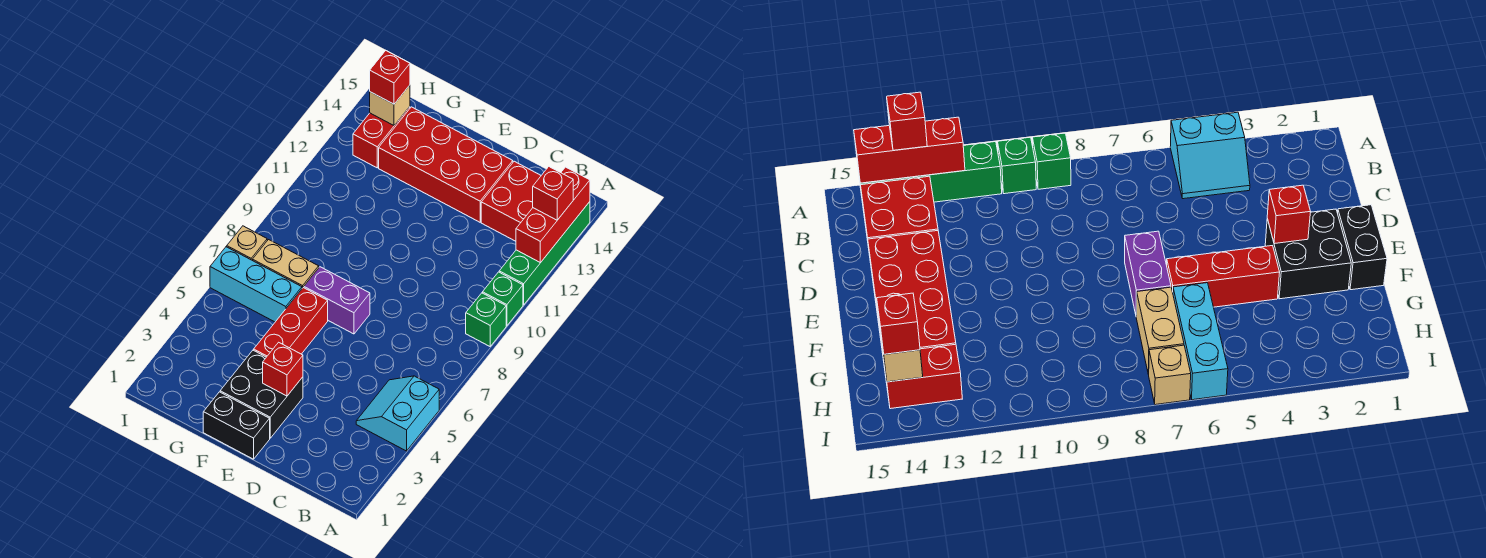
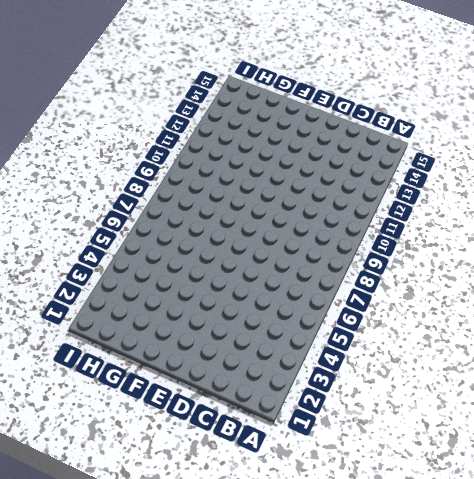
none -> cyan 2x2 slope [356,376,439,451]
none -> green 1x1 brick [466,293,506,346]
none -> green 1x1 brick [483,272,523,326]

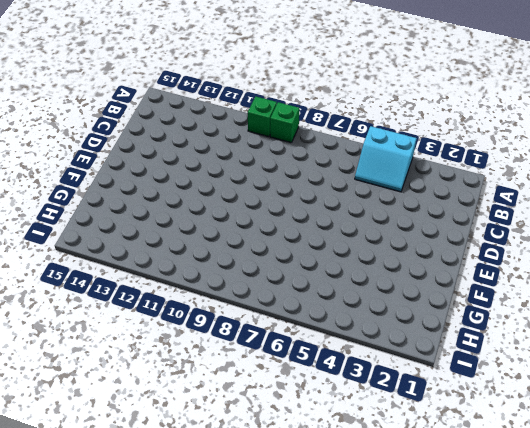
none -> green 1x4 brick [499,202,590,305]
none -> red 2x2 brick [481,161,541,241]
none -> red 2x4 brick [379,107,513,222]

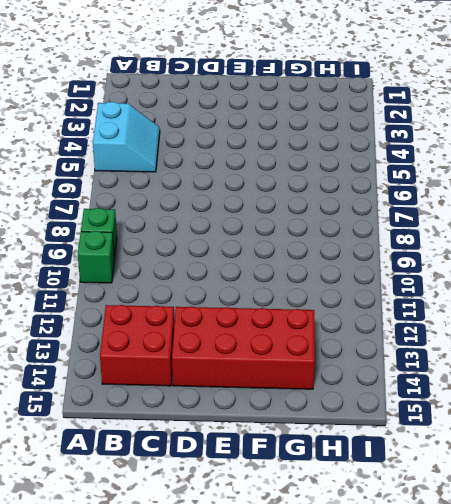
none -> green 1x4 brick [499,202,590,305]
none -> black 1x2 brick [203,392,270,459]
none -> black 2x2 brick [220,350,303,438]

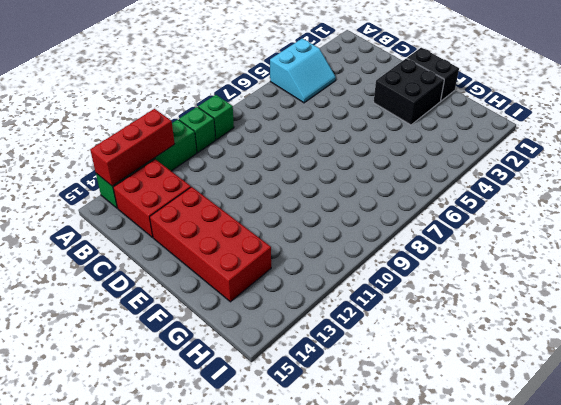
none -> purple 1x2 brick [304,267,370,334]
none -> red 1x3 brick [254,288,328,357]
none -> cyan 1x3 brick [210,247,302,322]

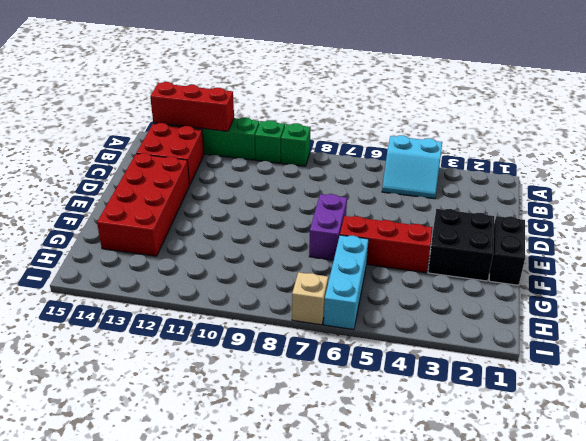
none -> tan 1x2 brick [253,240,319,288]
none -> red 1x2 brick [353,107,410,168]
none -> red 1x1 brick [263,342,303,396]

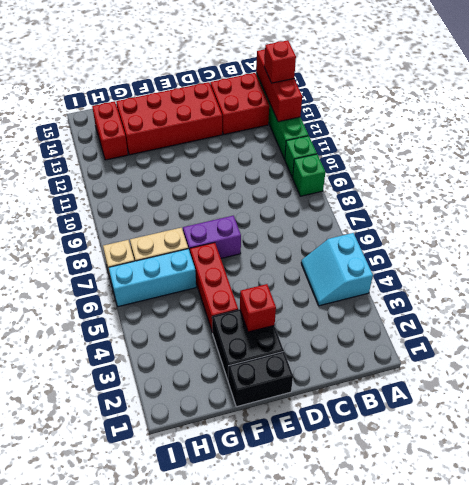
none -> tan 1x1 brick [370,85,410,125]
none -> red 1x1 brick [370,51,410,104]

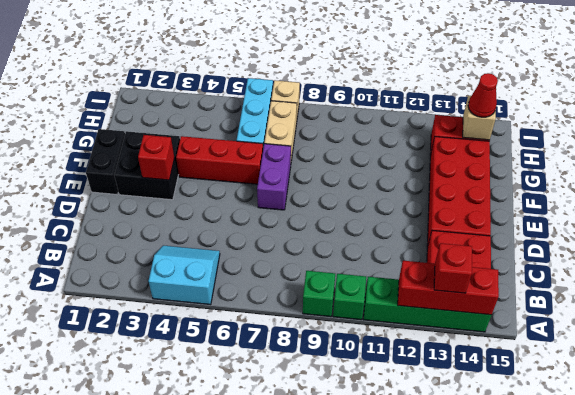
red 1x1 cone [468,73,498,117] -> red 1x1 brick [370,51,410,104]

